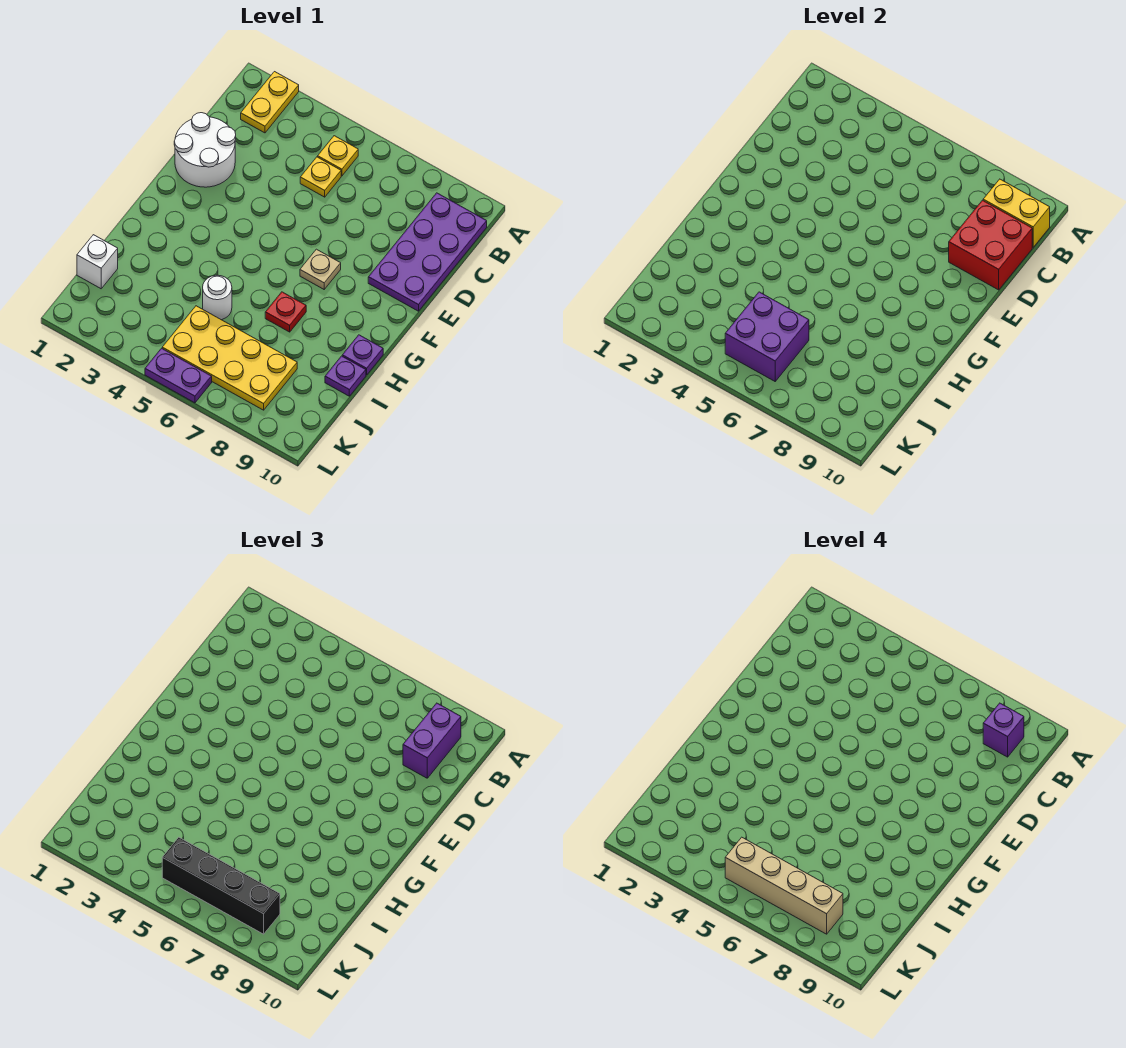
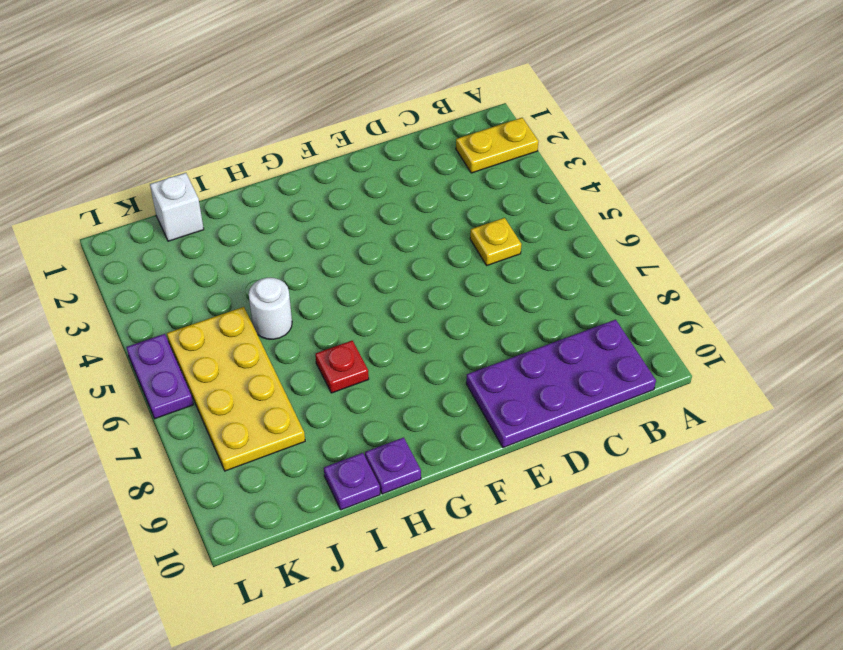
none -> yellow 1x1 plate [318,136,358,176]
none -> white 2x2 round brick [174,113,236,187]
none -> tan 1x1 plate [300,249,341,289]

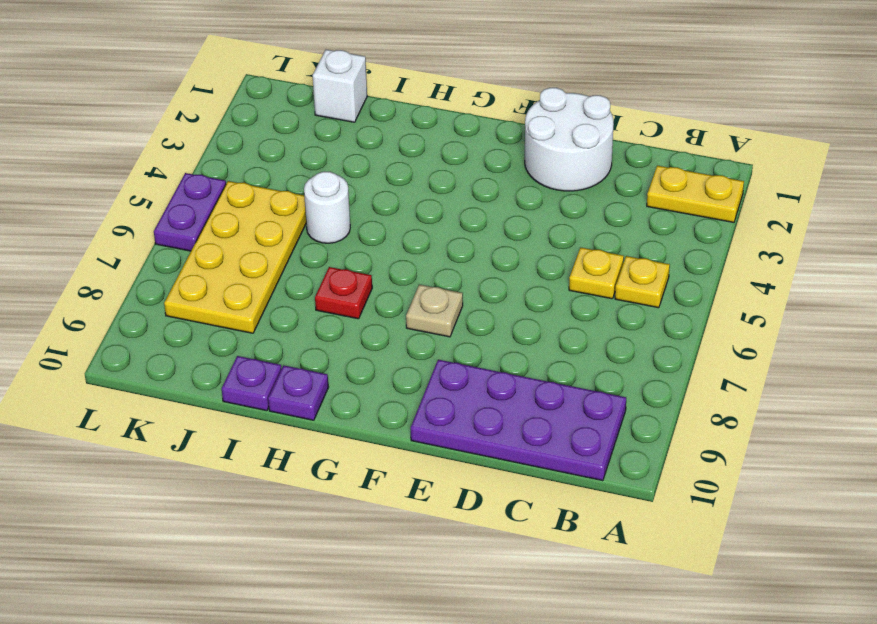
none -> yellow 1x2 brick [983,179,1050,247]
none -> red 2x2 brick [949,200,1032,290]
none -> purple 2x2 brick [725,292,809,381]

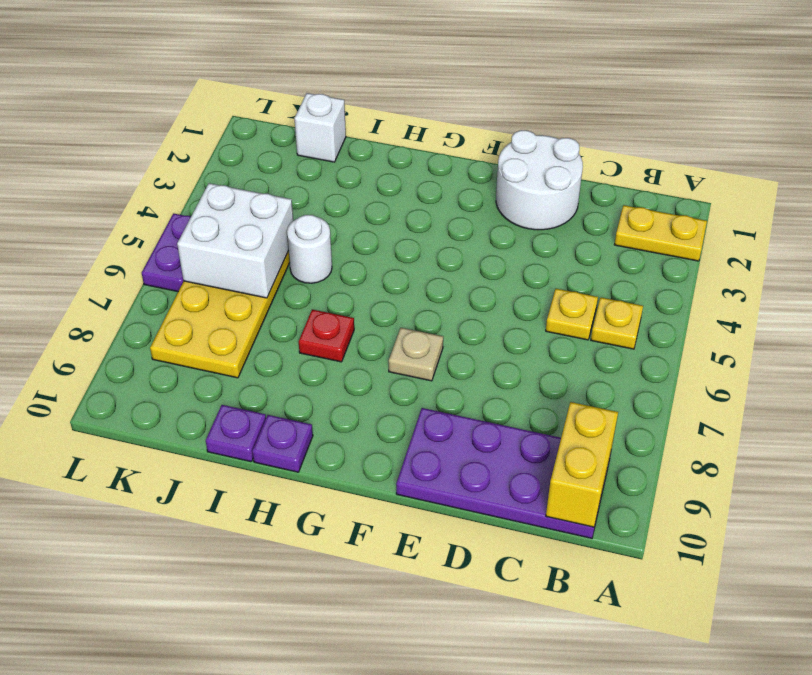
white 2x2 brick [177,183,293,298] -> purple 2x2 brick [725,292,809,381]
none -> red 2x2 brick [949,200,1032,290]
none -> purple 1x2 brick [403,703,461,778]
none -> black 1x4 brick [162,837,280,934]

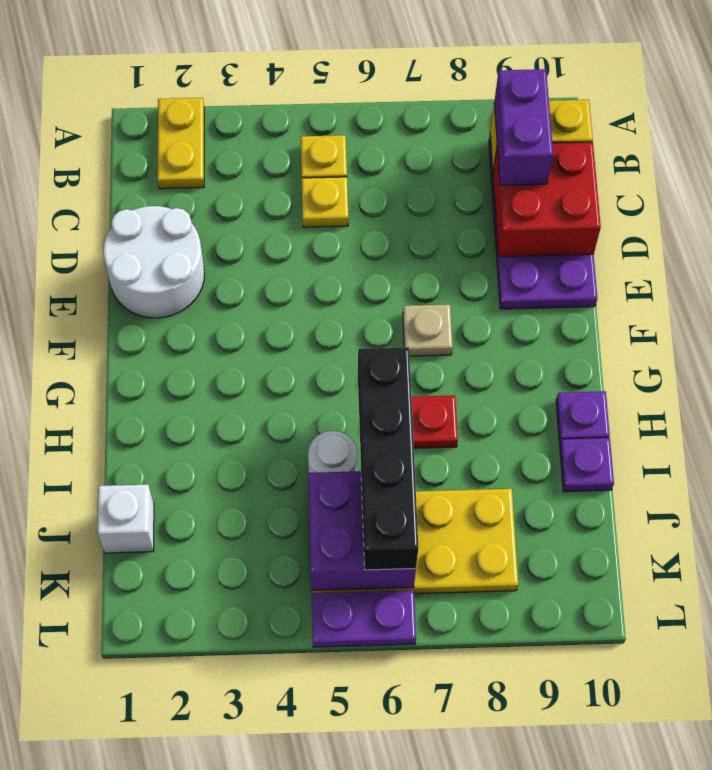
black 1x4 brick [358,347,418,570] -> black 1x4 brick turned to [162,837,280,934]
none -> purple 1x1 brick [983,703,1024,757]
none -> tan 1x4 brick [725,837,843,934]

